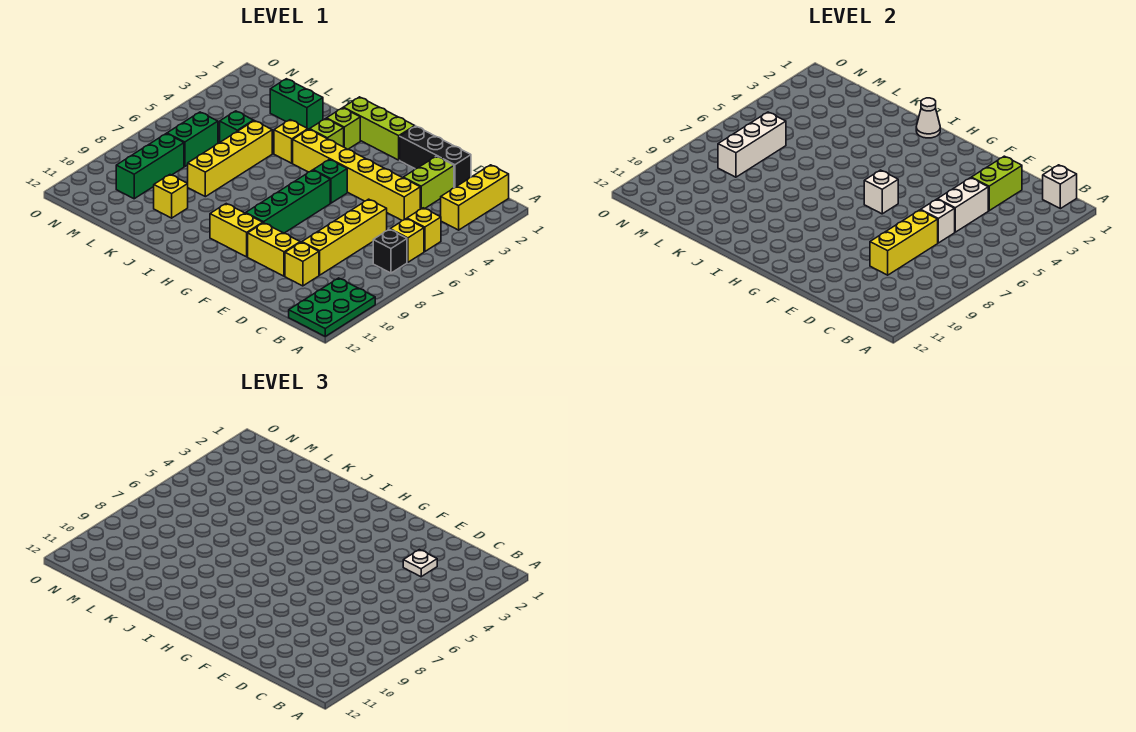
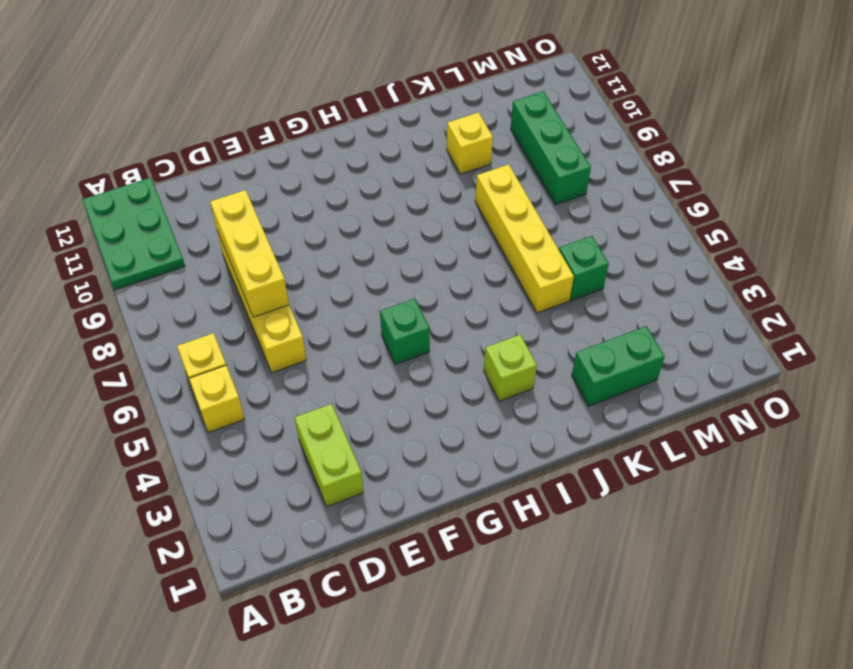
none -> yellow 1x3 brick [441,165,509,230]
none -> black 1x1 brick [373,229,407,273]
none -> black 1x3 brick [400,126,471,188]
none -> yellow 1x6 brick [293,129,420,221]

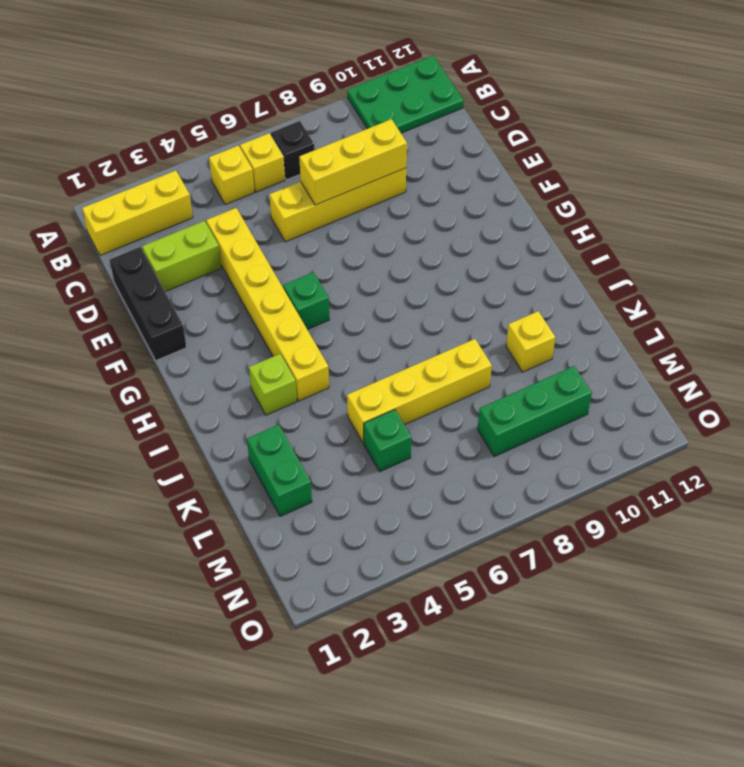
none -> yellow 1x1 brick [285,242,319,286]
none -> yellow 1x2 brick [248,223,300,276]
none -> lime 1x3 brick [343,97,415,160]
none -> green 1x4 brick [246,170,330,233]

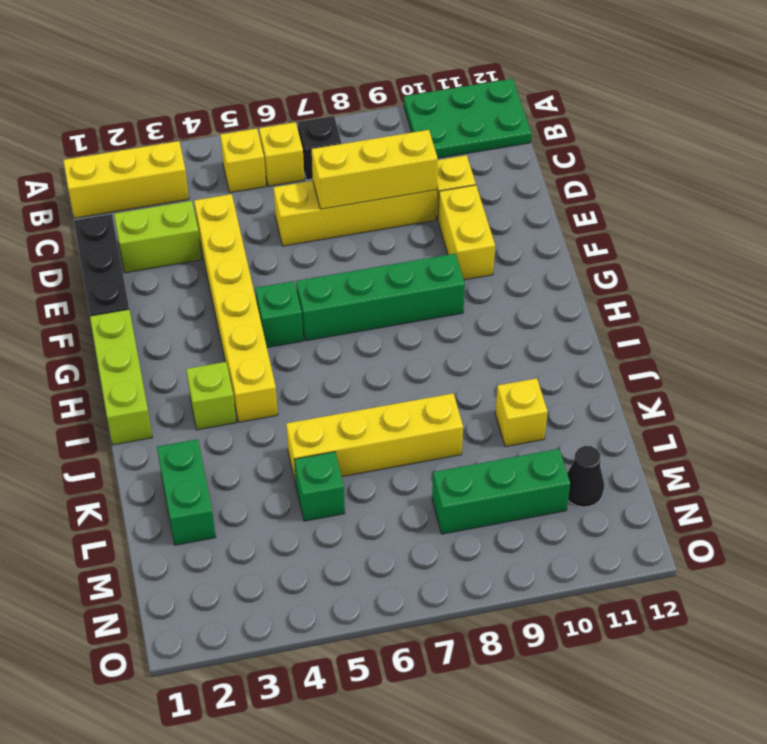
black 1x1 cone [567,446,604,507] -> none
none -> yellow 1x2 brick [210,204,263,257]
none -> lime 1x1 brick [327,108,360,149]
none -> yellow 1x1 brick [274,120,308,163]
none -> green 1x2 brick [167,112,218,166]

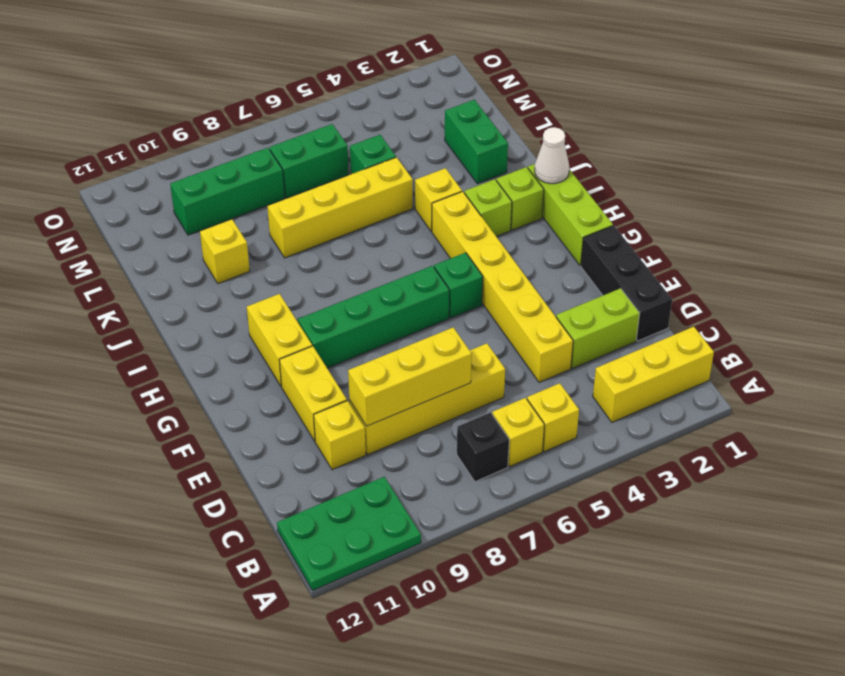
none -> white 1x1 brick [1043,165,1077,209]
none -> lime 1x2 brick [971,156,1022,211]
none -> white 1x2 brick [938,178,988,232]
none -> white 1x1 brick [921,199,955,243]

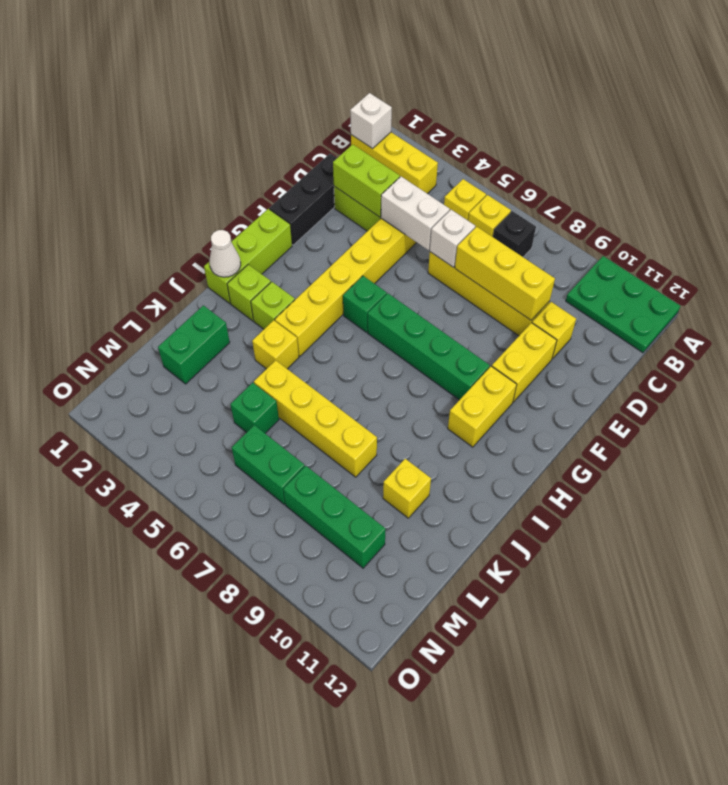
none -> white 1x1 brick [864,170,898,214]
none -> white 1x3 brick [718,112,786,177]
none -> white 1x1 plate [403,550,437,577]

